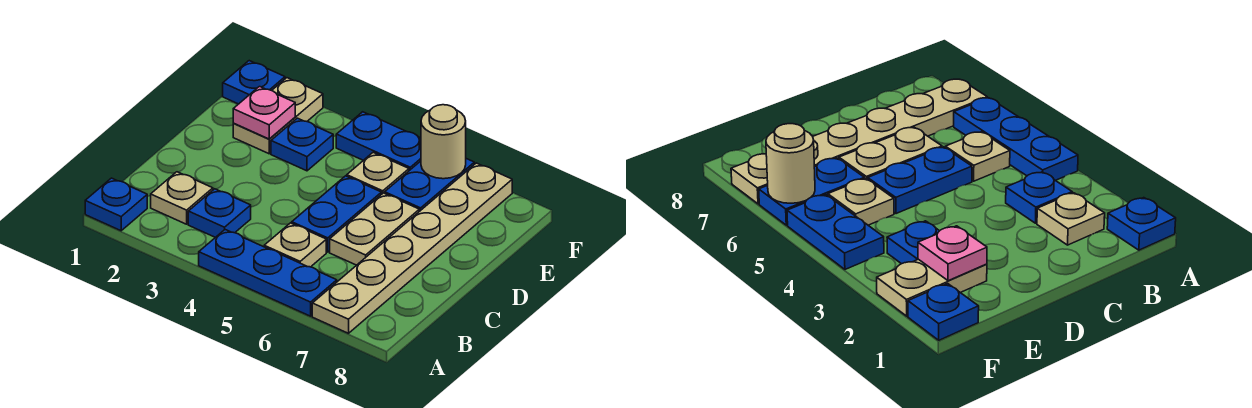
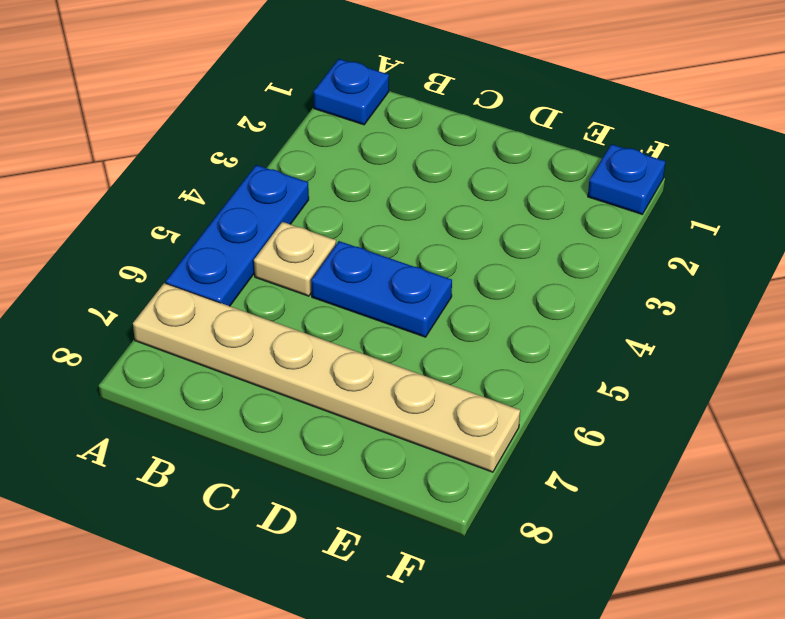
none -> tan 1x1 plate [151,172,213,224]
none -> blue 1x1 plate [188,189,251,237]
none -> tan 1x2 plate [330,193,419,265]

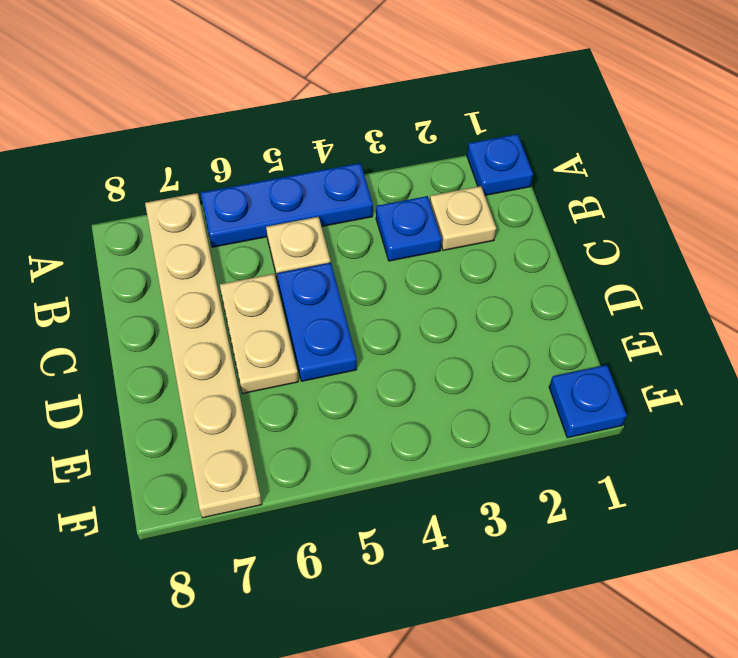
none -> tan 1x2 plate [233,78,323,154]
none -> blue 1x1 plate [271,118,333,171]
none -> tan 1x1 plate [347,153,409,194]

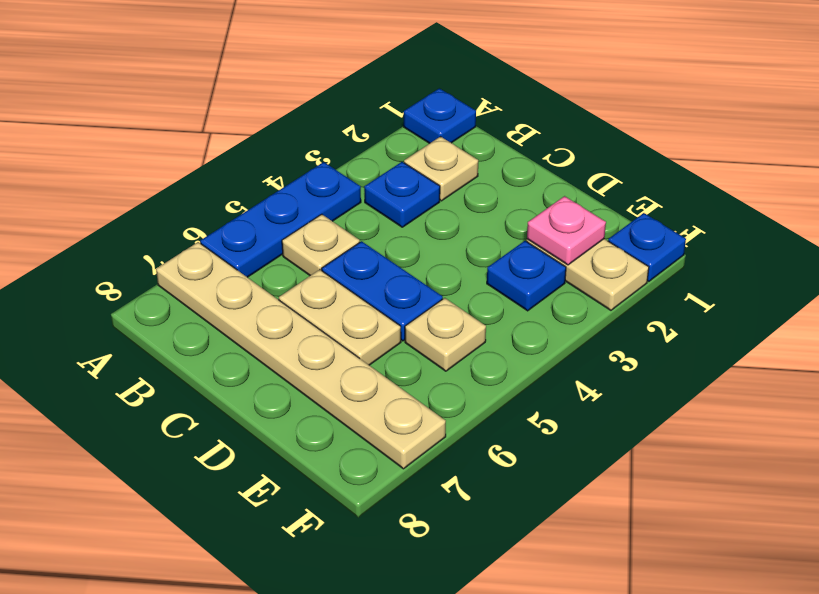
none -> blue 1x2 plate [385,159,474,211]
none -> blue 1x2 plate [336,112,421,171]
none -> tan 1x1 round brick [421,105,466,179]

